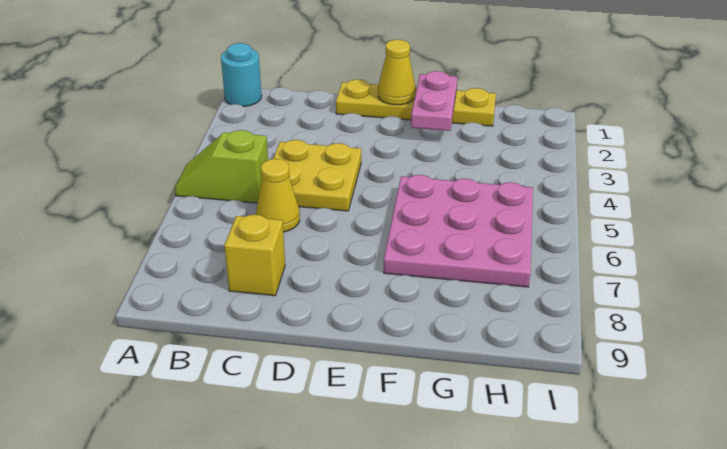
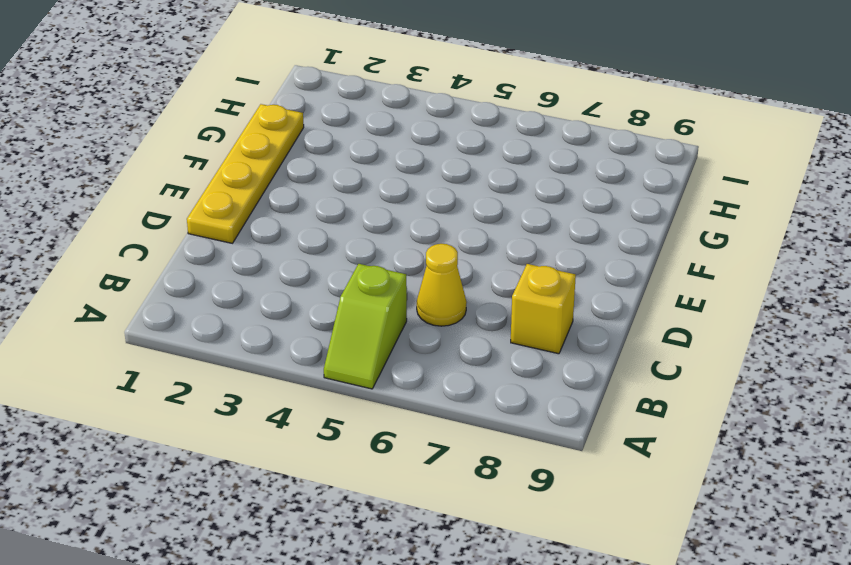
none -> cyan 1x1 round brick [221,43,262,107]
none -> yellow 2x2 plate [273,140,361,211]

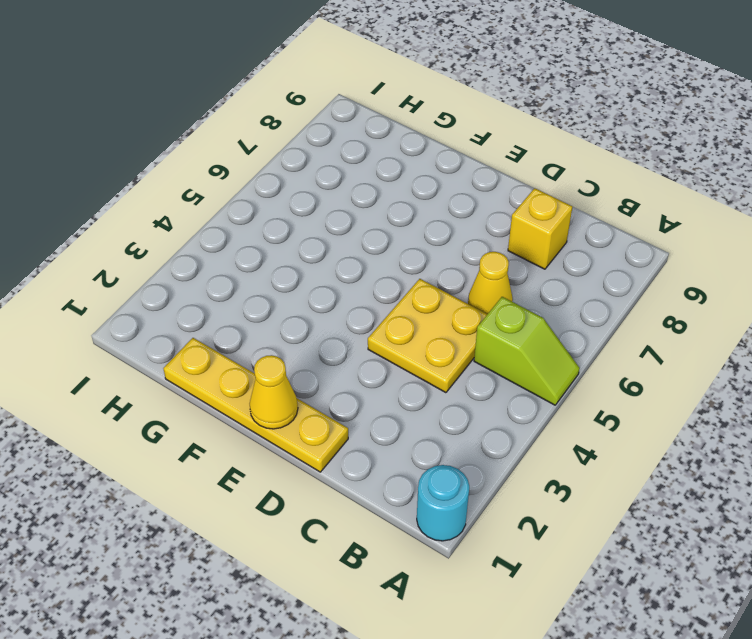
none -> pink 3x3 plate [384,175,533,287]
none -> pink 1x2 plate [411,71,457,131]

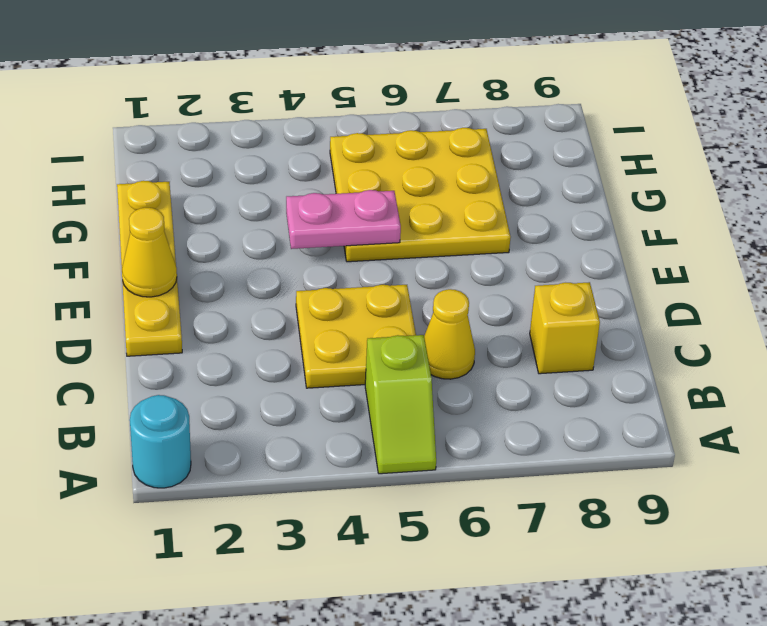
pink 1x2 plate [286,190,401,249] -> pink 1x2 plate moved to [411,71,457,131]
yellow 3x3 plate [330,128,511,262] -> pink 3x3 plate [384,175,533,287]

